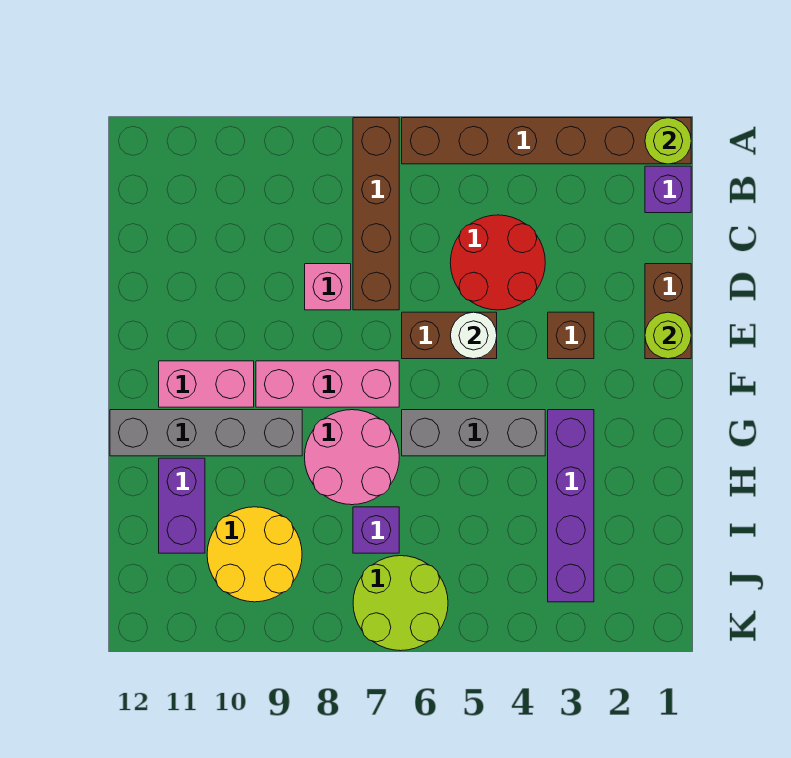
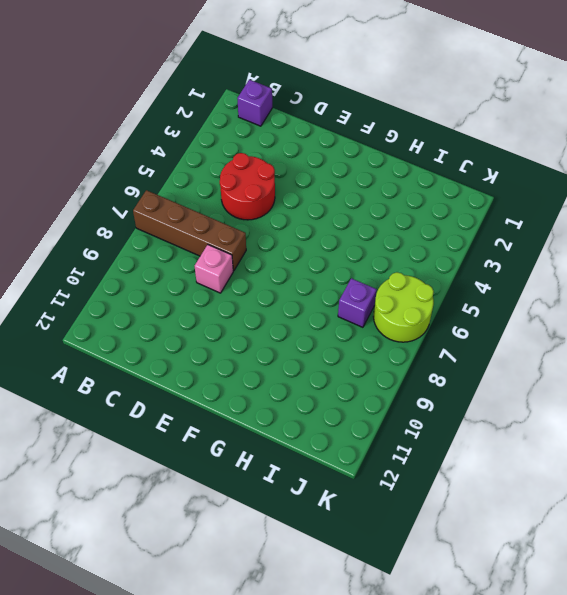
none -> brown 1x6 brick [402,118,691,164]
none -> brown 1x2 brick [645,264,691,359]
none -> brown 1x1 brick [548,312,594,359]

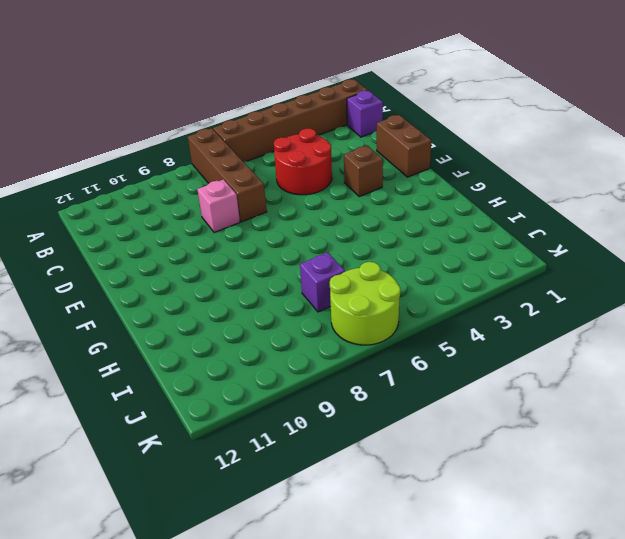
none -> brown 1x2 brick [402,312,497,359]
none -> pink 1x3 brick [256,361,399,407]
none -> pink 1x2 brick [159,361,254,407]

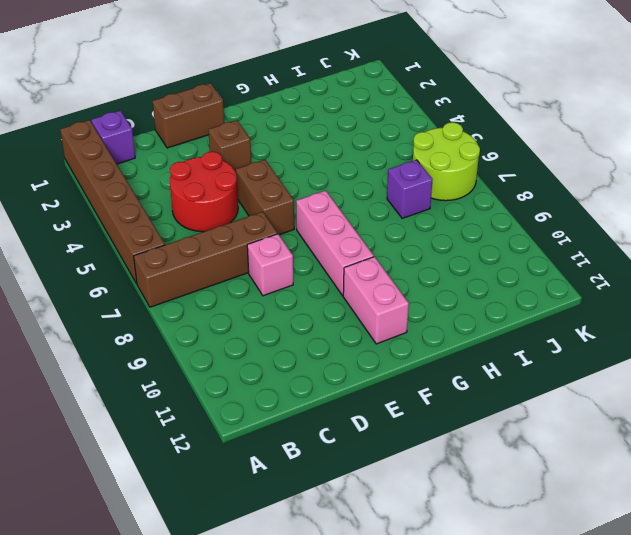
none -> purple 1x4 brick [548,410,594,602]
none -> grey 1x3 brick [402,410,545,456]
none -> pink 2x2 round brick [305,410,399,505]

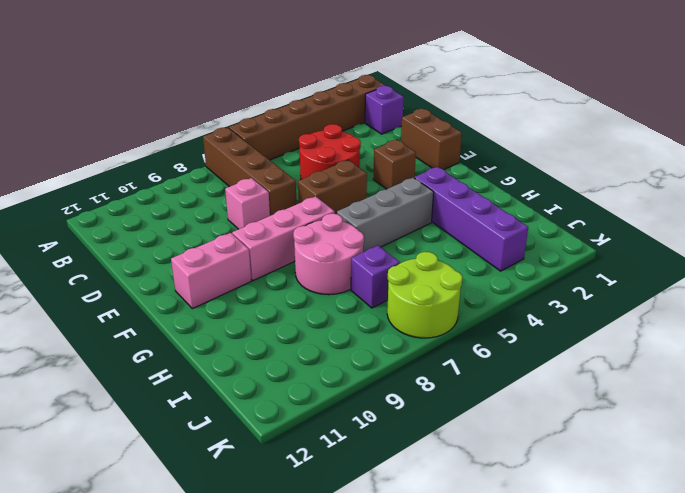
none -> grey 1x4 brick [110,410,302,456]
none -> purple 1x2 brick [159,458,205,553]
none -> yellow 2x2 round brick [207,507,302,602]

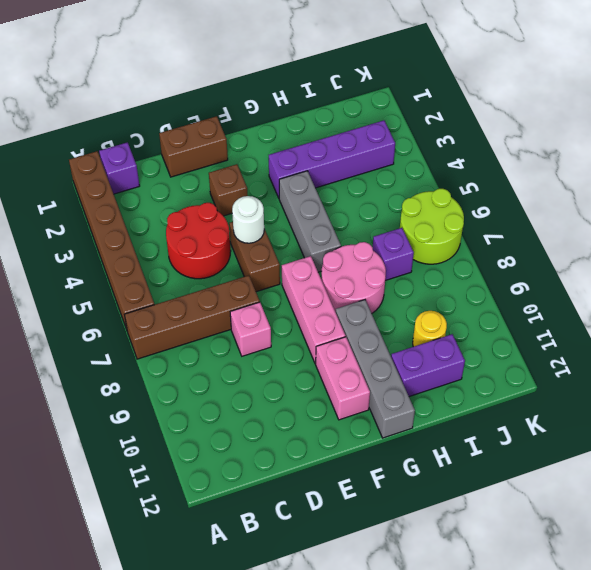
yellow 1x1 round brick [413,311,447,347] -> yellow 2x2 round brick [207,507,302,602]
none -> lime 1x1 round brick [645,118,691,164]
none -> lime 1x1 round brick [645,312,691,359]

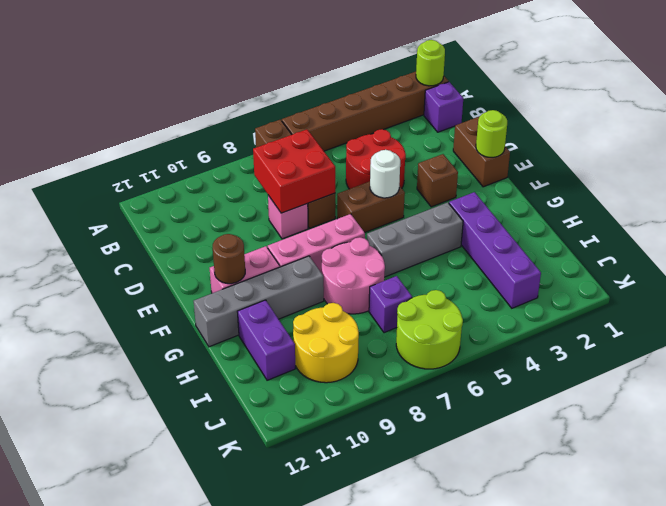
red 2x2 brick [253,129,335,213] -> none
brown 1x1 round brick [213,234,245,284] -> none

